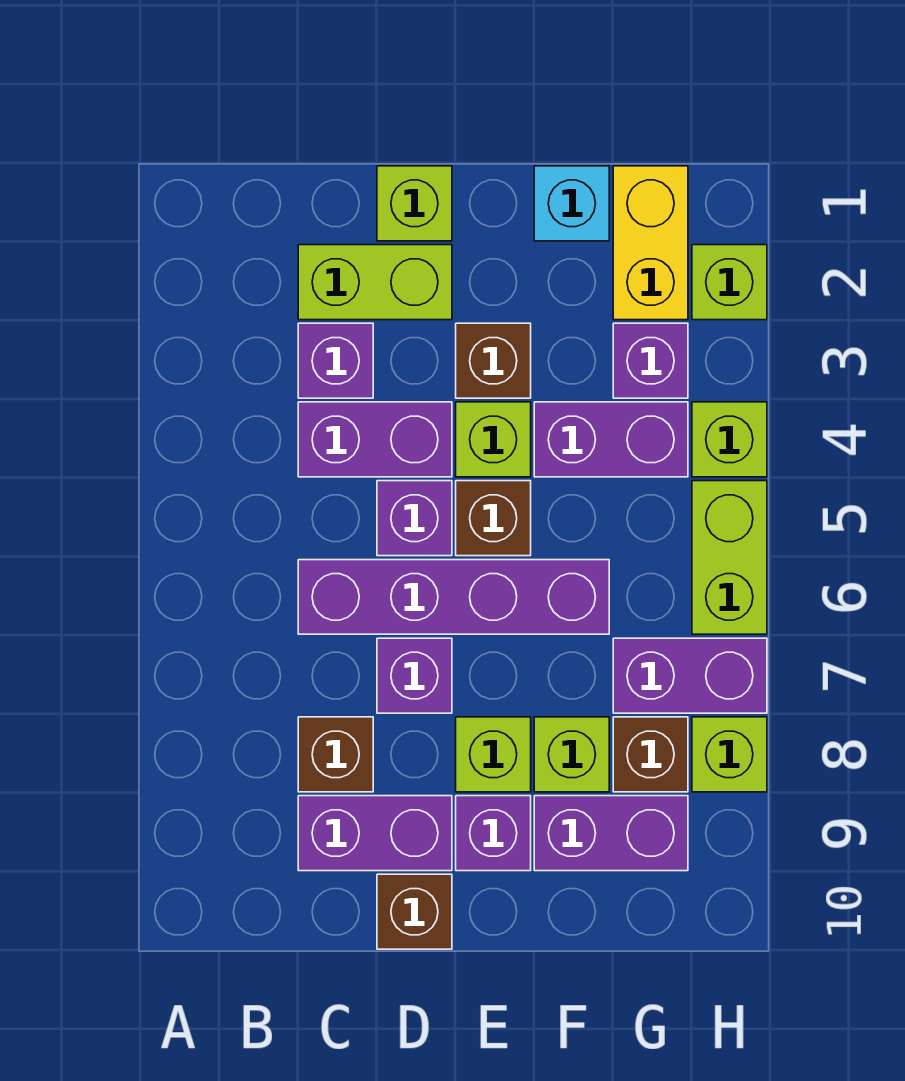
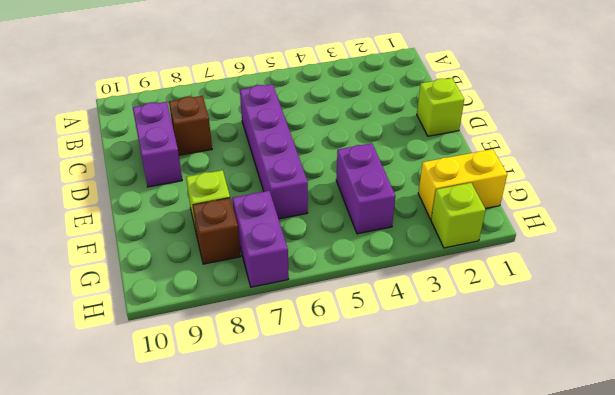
none -> lime 1x2 brick [298,245,452,320]
none -> purple 1x1 brick [298,323,373,398]
none -> purple 1x2 brick [298,402,452,477]

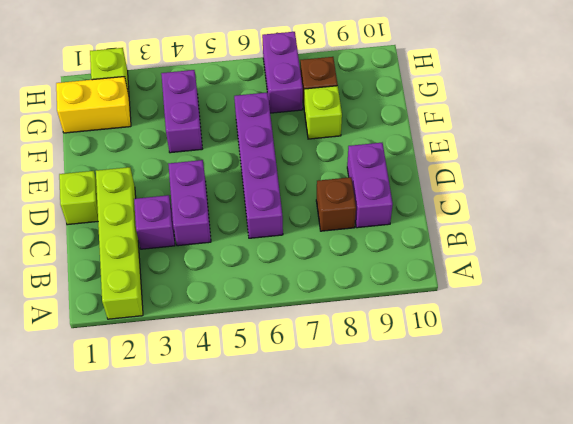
lime 1x4 brick [96,167,143,319] -> lime 1x2 brick [298,245,452,320]
none -> purple 1x1 brick [377,481,452,556]
none -> purple 1x1 brick [377,638,452,713]
none -> brown 1x1 brick [377,874,452,949]

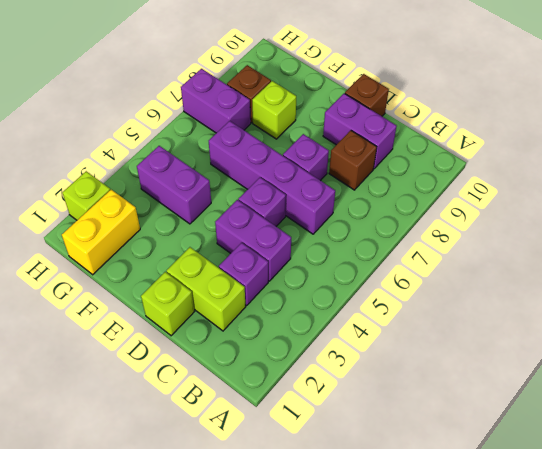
none -> brown 1x1 brick [456,323,531,398]
none -> lime 1x1 brick [456,402,531,477]
none -> brown 1x1 brick [456,481,531,556]

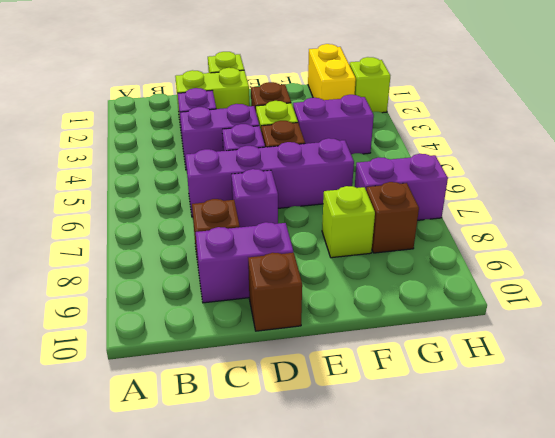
none -> lime 1x1 brick [456,717,531,792]
none -> purple 1x1 brick [456,796,531,871]
none -> cyan 1x1 brick [534,166,609,241]

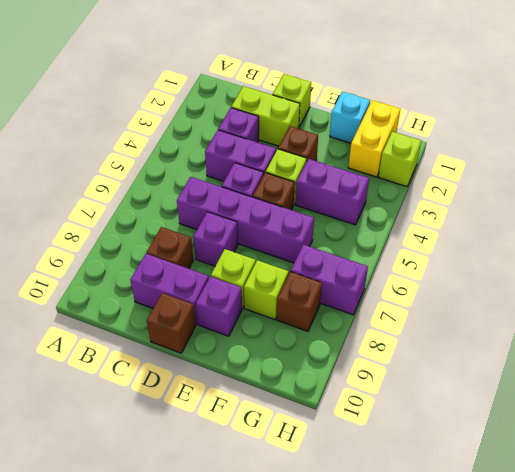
none -> purple 1x2 brick [534,796,688,871]
none -> purple 1x1 brick [613,323,688,398]
none -> lime 1x1 brick [692,402,767,477]

